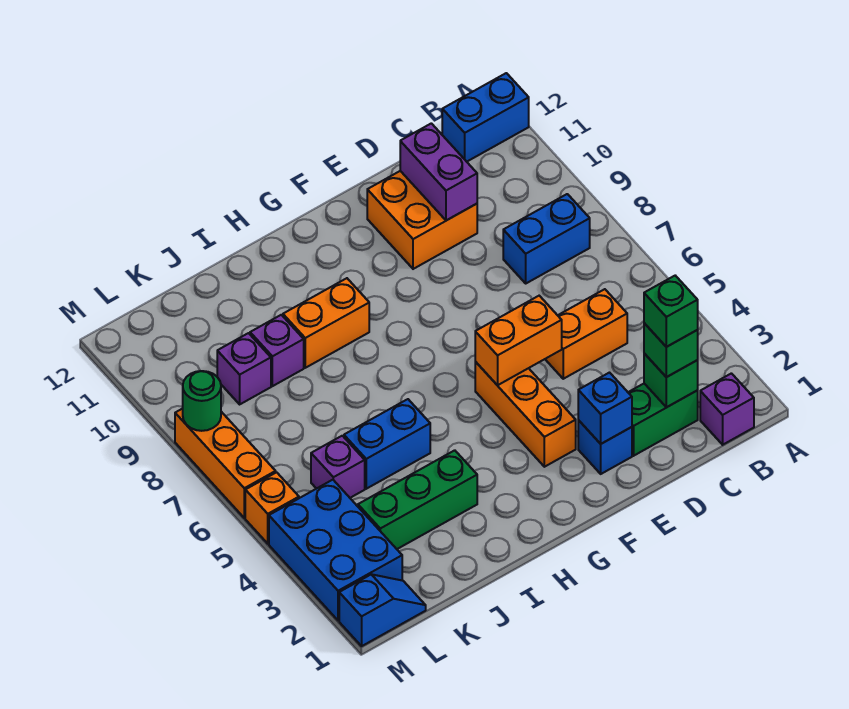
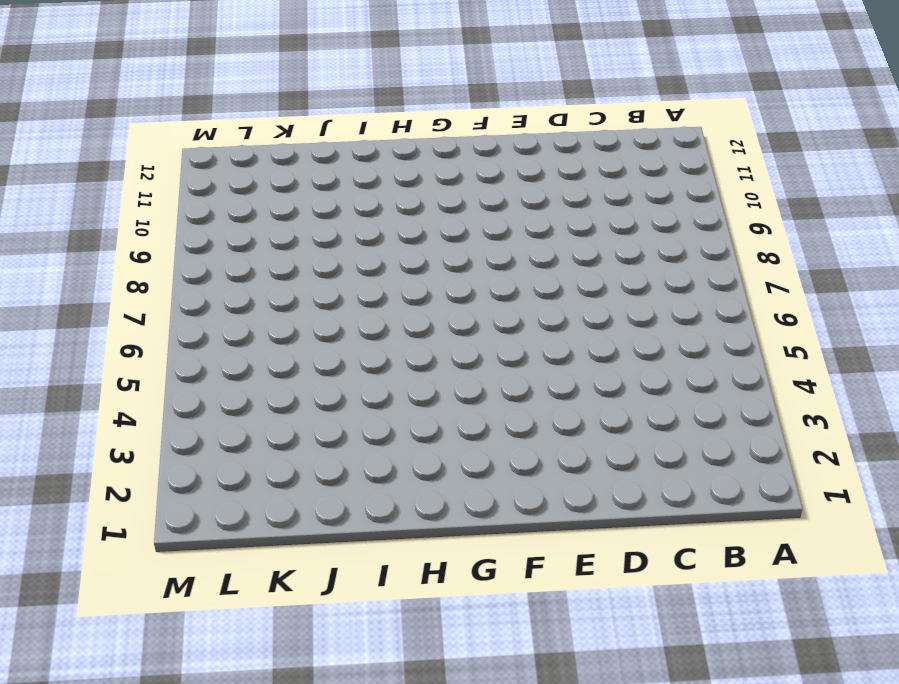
none -> blue 1x2 brick [442,73,529,162]
none -> purple 1x1 brick [700,373,754,445]
none -> blue 1x2 brick [503,194,590,283]

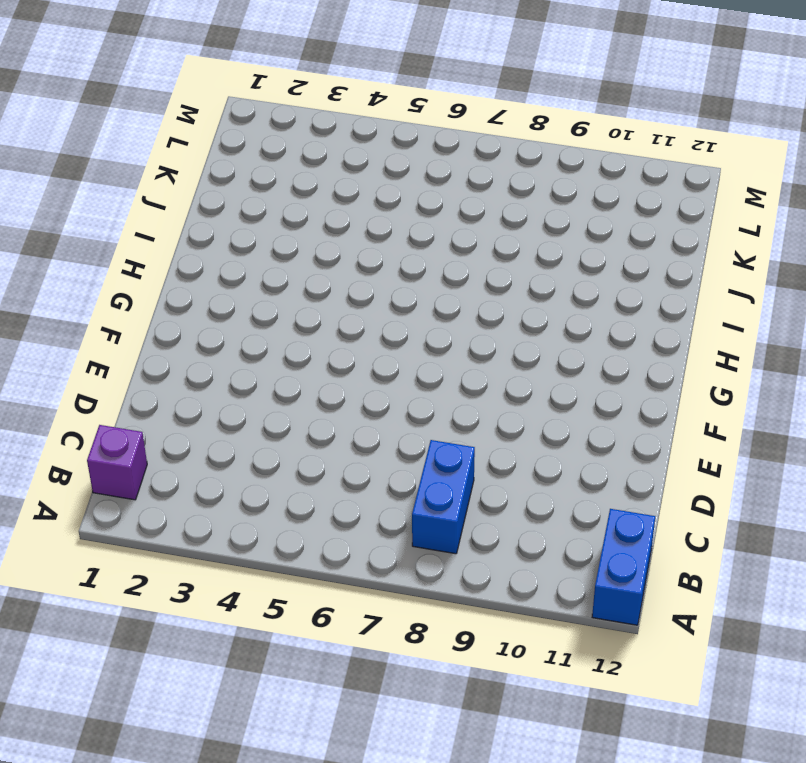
none -> green 1x2 brick [628,384,698,456]
none -> orange 1x2 brick [545,289,627,379]
none -> orange 2x2 brick [367,171,477,269]

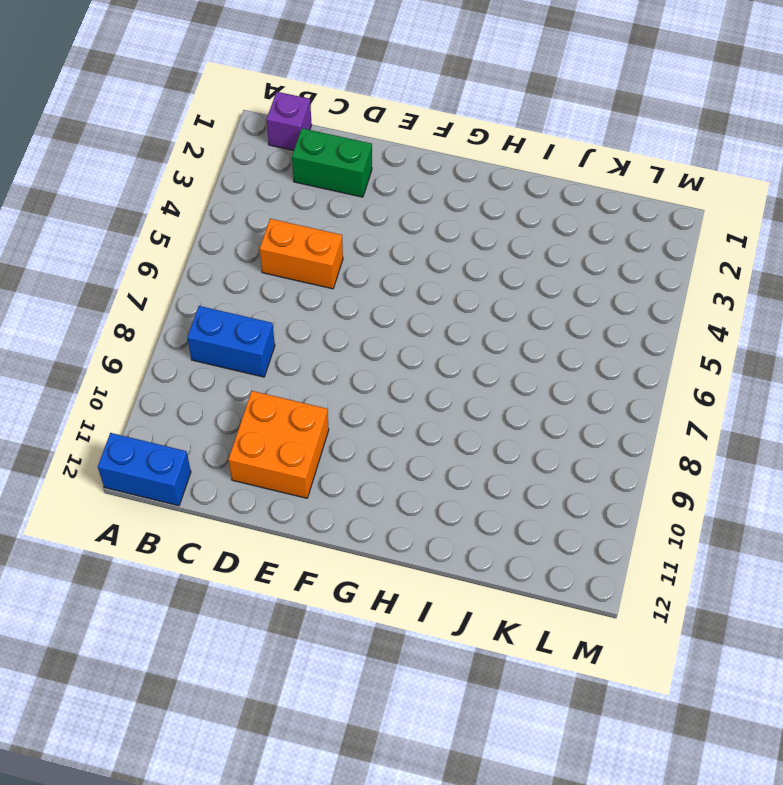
none -> blue 1x1 brick [578,420,632,474]
none -> orange 1x3 brick [475,362,576,467]
none -> orange 1x2 brick [283,278,369,368]

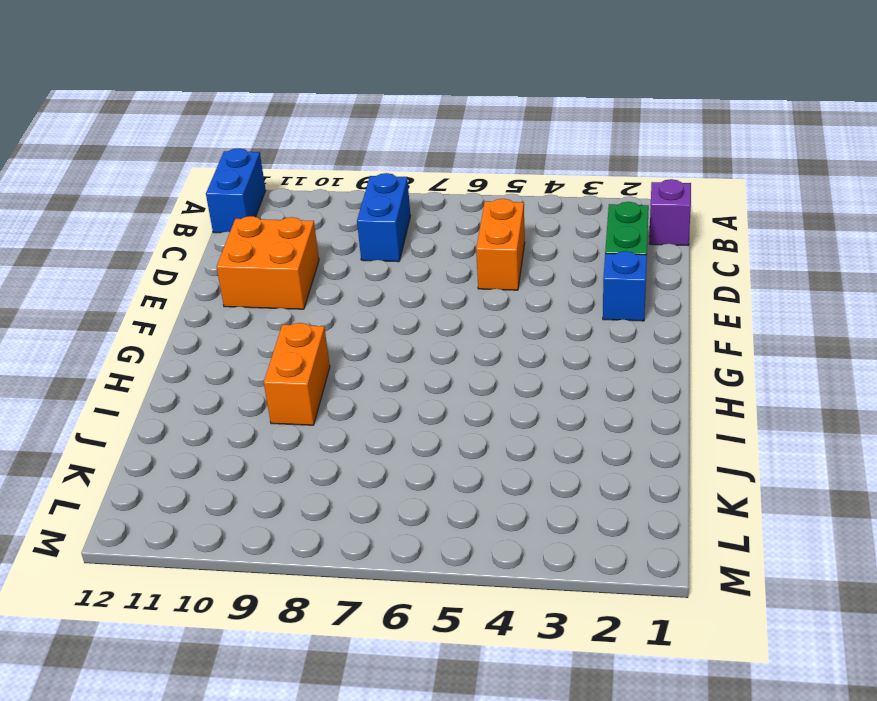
none -> orange 1x3 brick [475,362,576,467]
none -> green 1x3 brick [358,450,477,549]
none -> blue 1x2 brick [344,399,430,489]

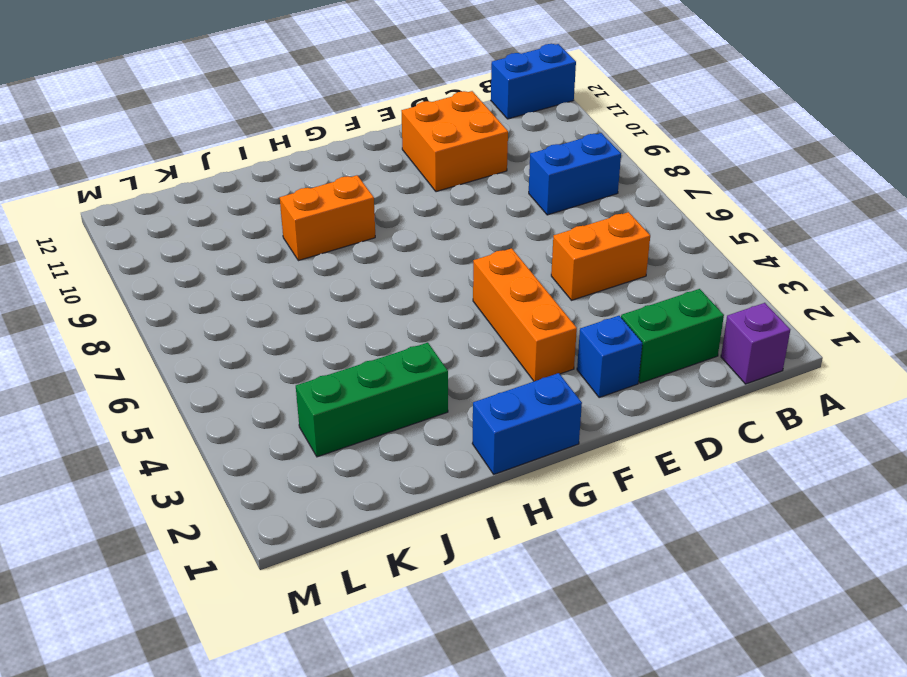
blue 1x2 brick [472,373,582,474] -> blue 1x2 brick moved to [344,399,430,489]
none -> purple 1x1 brick [250,315,304,386]
none -> purple 1x1 brick [311,436,365,498]
none -> purple 1x1 brick [217,333,271,404]

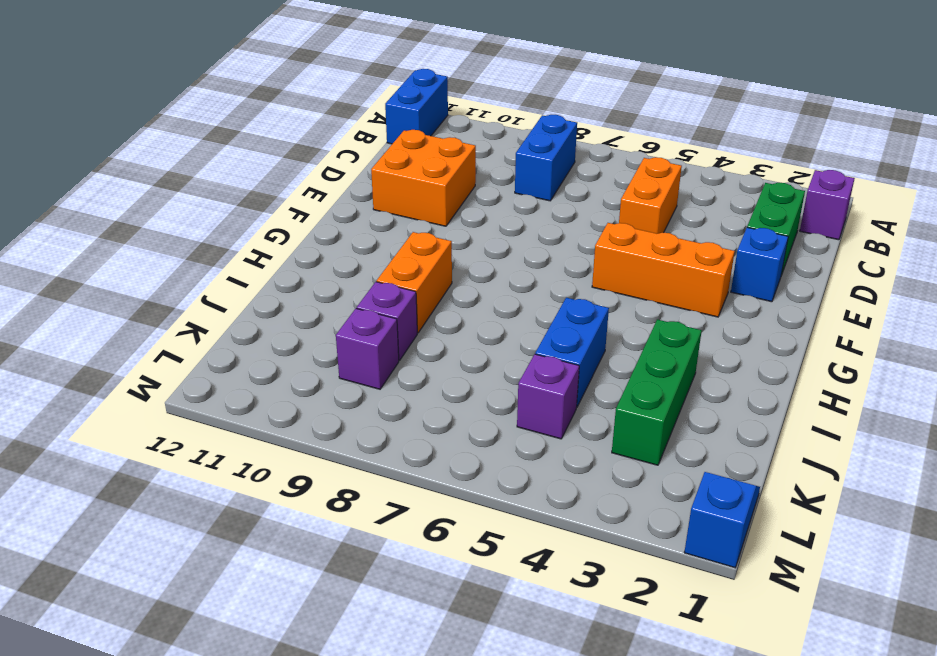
none -> blue 2x3 brick [269,480,402,621]
none -> orange 1x1 brick [245,472,299,544]
none -> orange 1x3 brick [175,409,276,518]

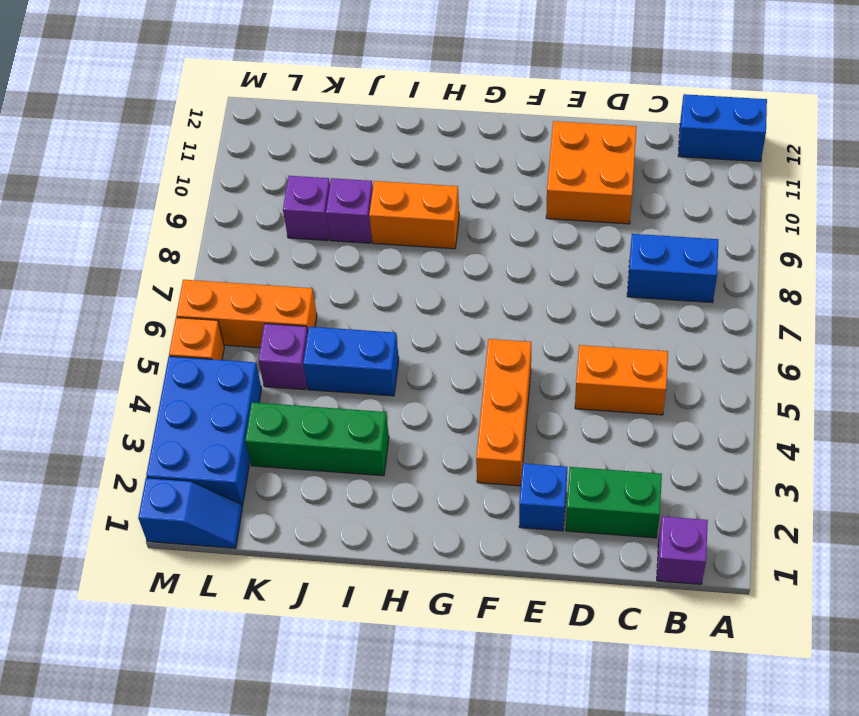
orange 1x3 brick [176,280,317,348] -> orange 1x3 brick turned to [175,409,276,518]
none -> green 1x1 brick [644,353,698,407]
none -> purple 1x2 brick [400,123,477,221]
none -> blue 1x1 brick [578,373,632,444]

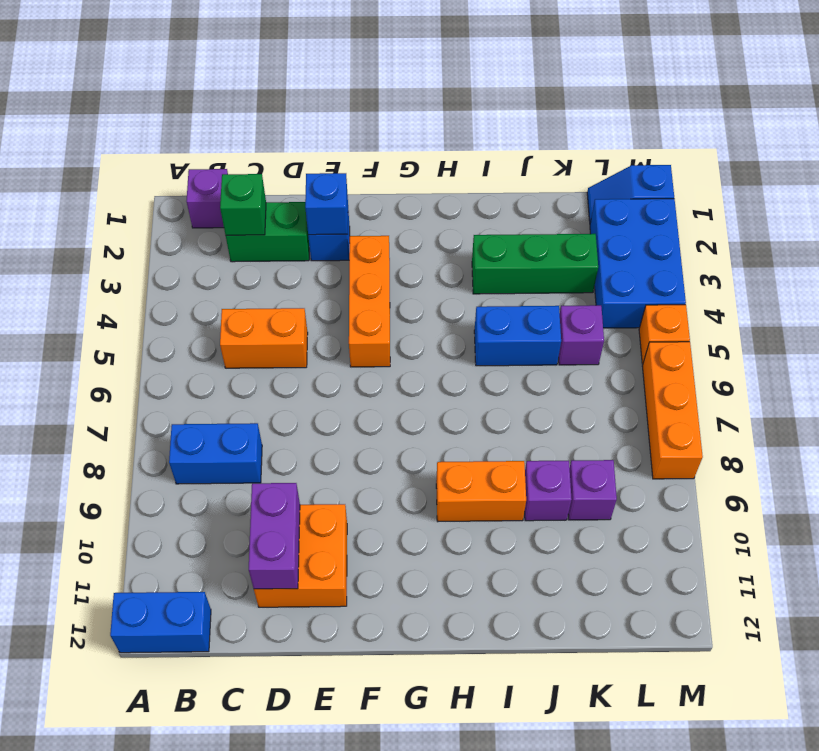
none -> orange 1x2 brick [475,296,562,385]
none -> green 1x1 round brick [183,371,221,431]
none -> green 1x1 brick [644,323,698,377]

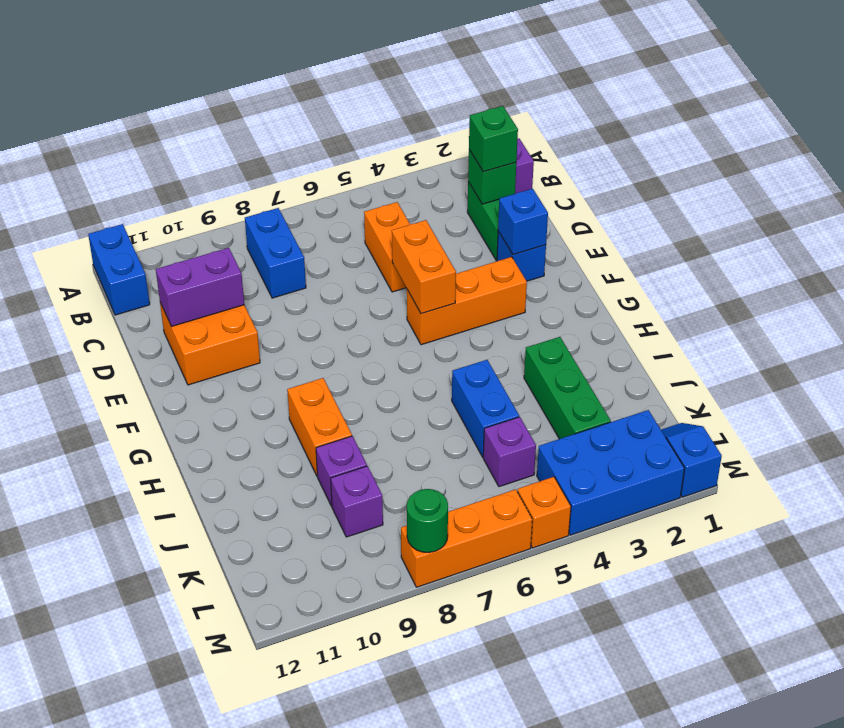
none -> green 1x1 brick [644,276,698,347]

